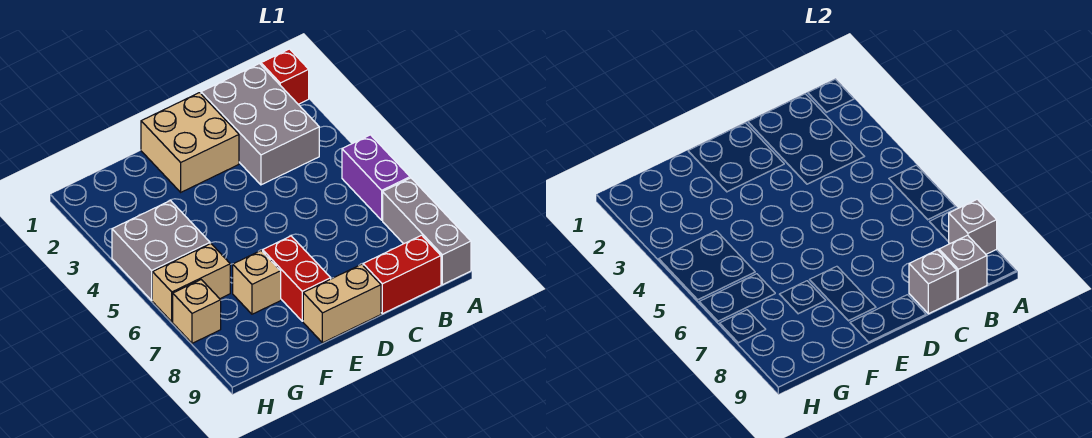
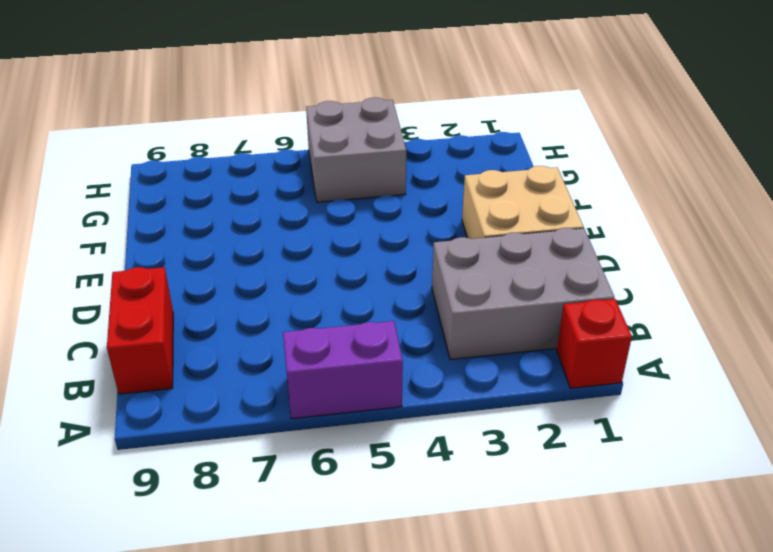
none -> grey 1x3 brick [383,178,471,285]
none -> tan 1x2 brick [303,264,381,343]
none -> red 1x2 brick [263,236,331,321]

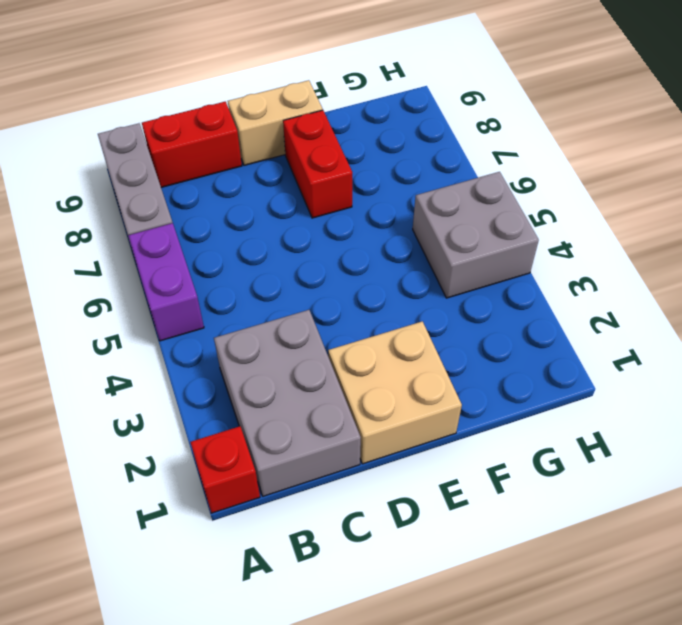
none -> tan 1x1 brick [233,251,281,314]
none -> tan 1x2 brick [152,244,230,322]
none -> tan 1x1 brick [173,280,221,343]

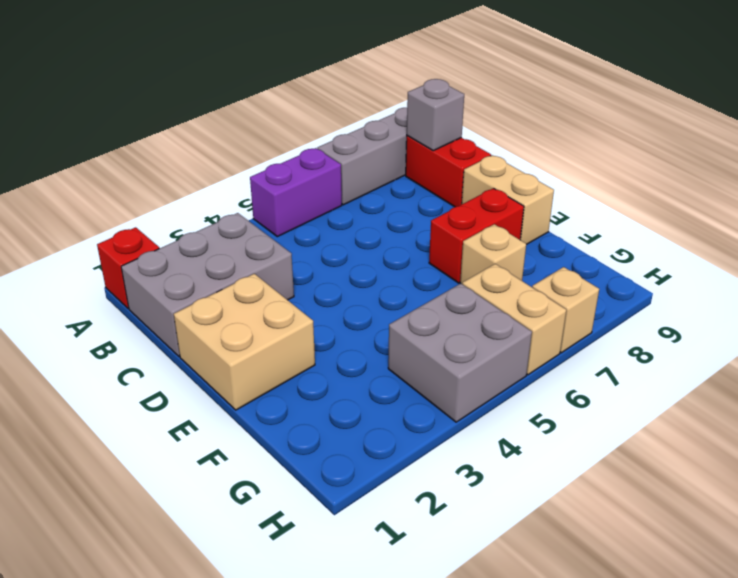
none -> grey 1x1 brick [949,199,997,254]
none -> grey 1x1 brick [909,250,957,314]

